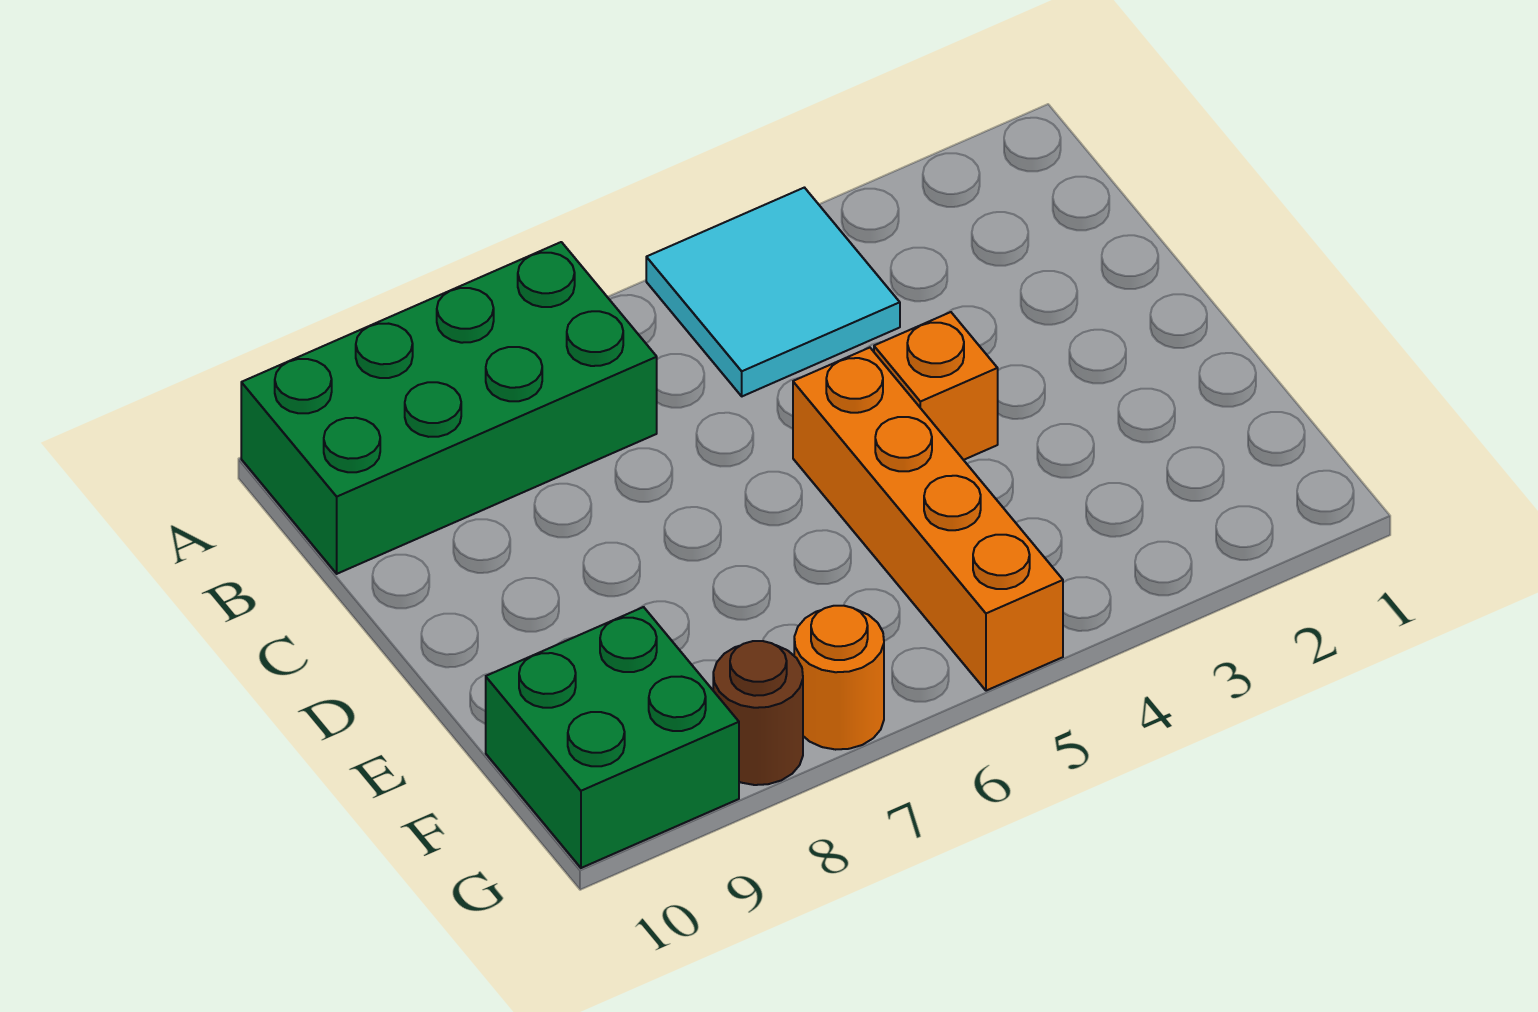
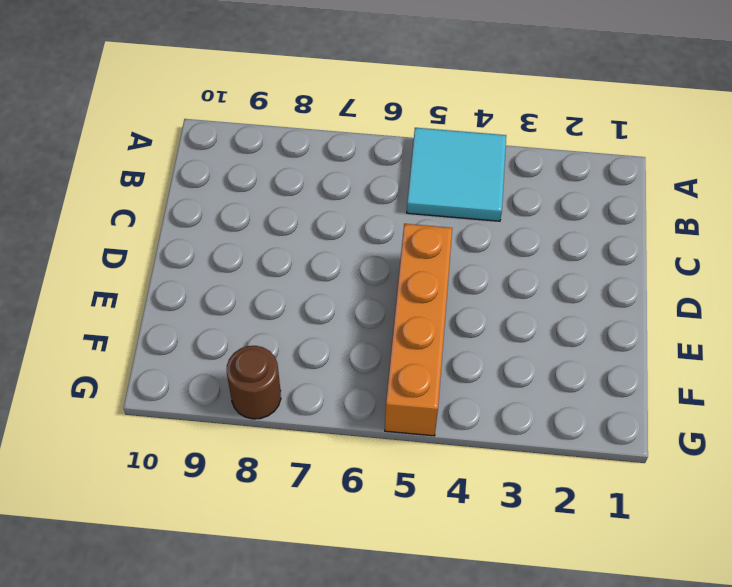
none -> green 2x4 brick [241,242,657,574]
none -> orange 1x1 brick [874,312,998,460]

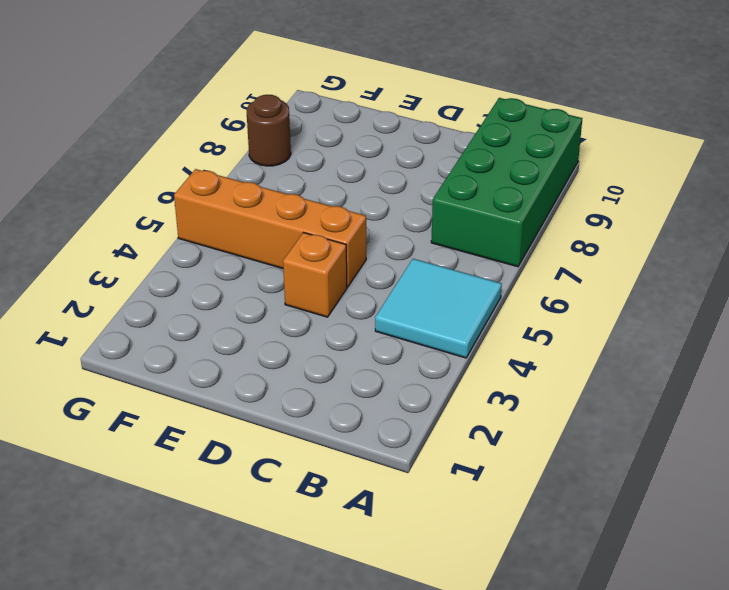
none -> green 2x2 brick [486,607,739,868]
none -> orange 1x1 round brick [794,606,884,750]

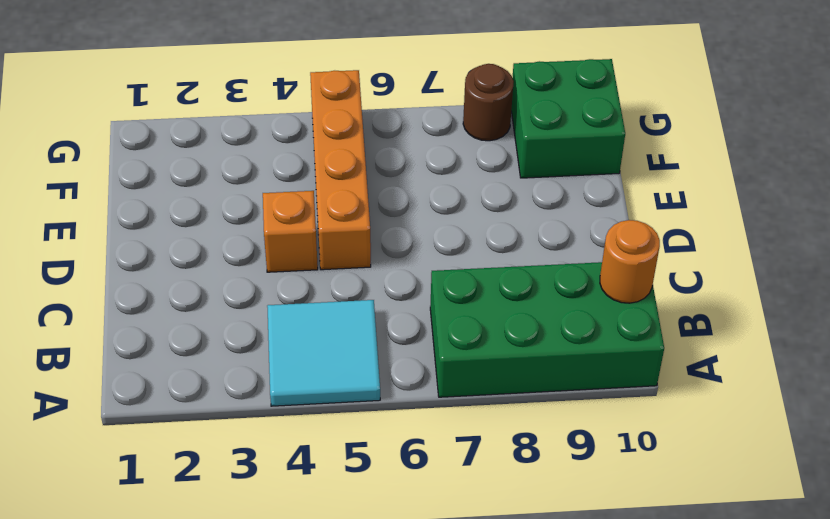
orange 1x1 round brick [600,220,660,303] -> orange 1x1 round brick moved to [794,606,884,750]

